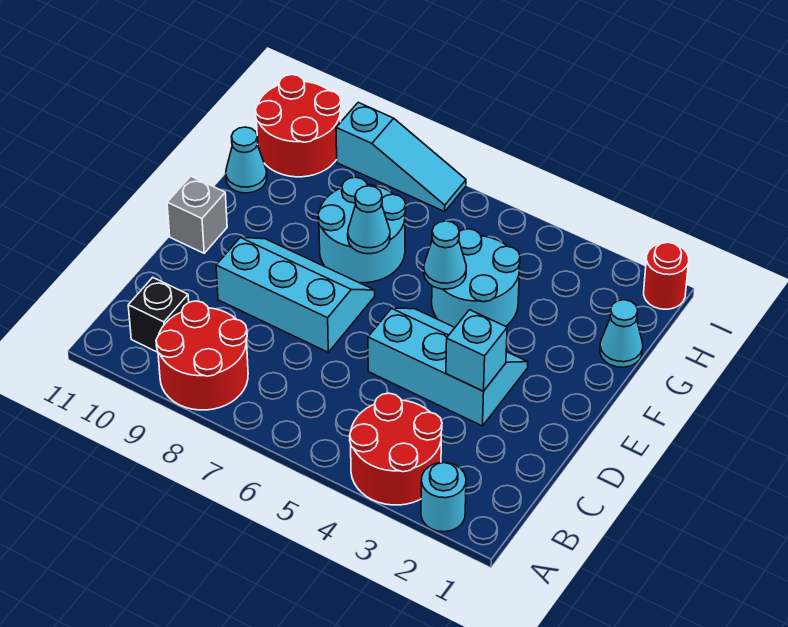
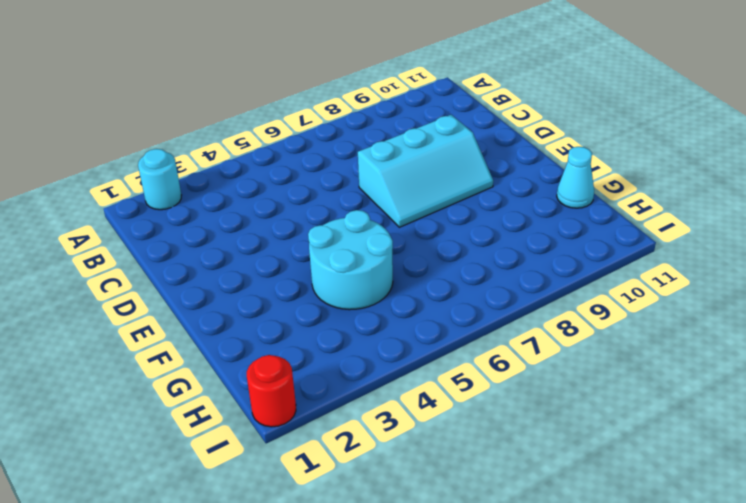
none -> red 2x2 round brick [350,393,442,505]
none -> red 2x2 round brick [156,301,248,410]
none -> black 1x1 brick [128,277,189,352]

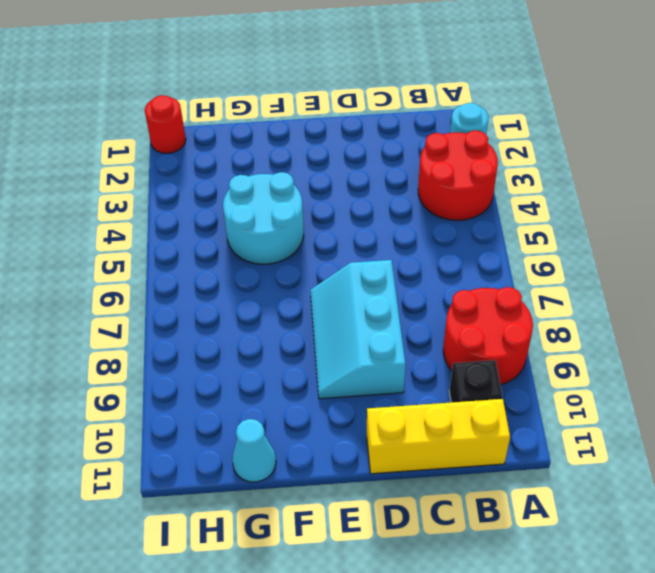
yellow 1x3 brick [367,399,510,474] -> none
none -> cyan 2x3 slope [368,308,528,426]
none -> grey 1x1 brick [167,176,227,253]
none -> cyan 2x2 round brick [318,177,406,283]

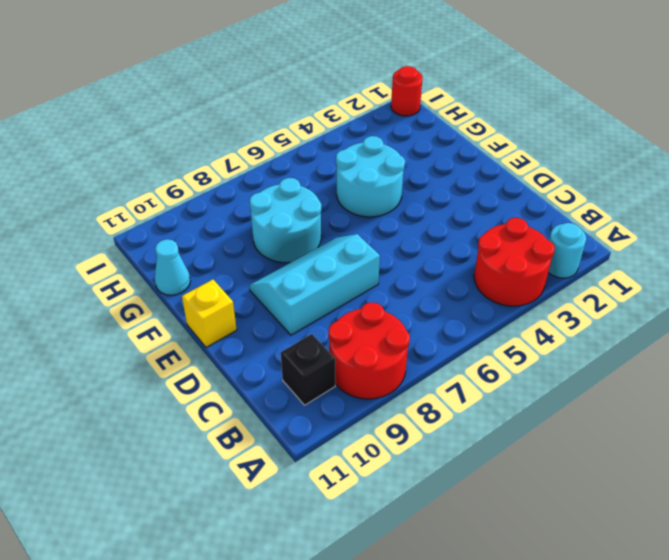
yellow 1x1 brick [182,280,237,348] -> grey 1x1 brick [167,176,227,253]
none -> cyan 2x3 slope [368,308,528,426]
none -> cyan 1x1 cone [600,300,643,367]
none -> red 2x2 round brick [255,75,341,177]

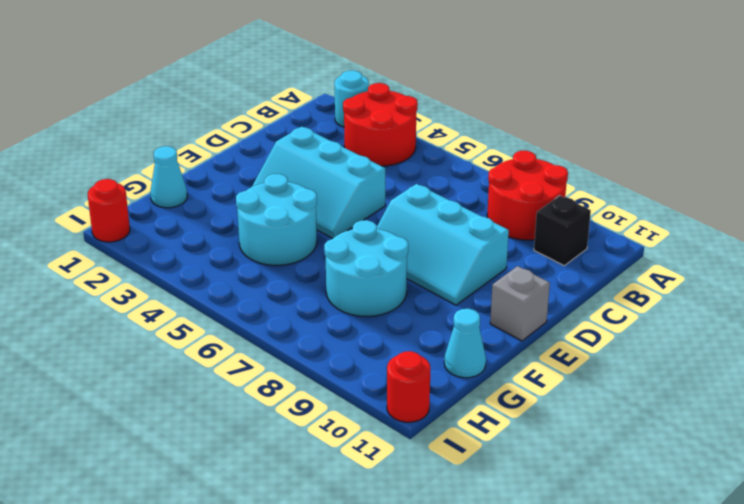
red 1x1 round brick [387,351,430,422] -> red 2x2 round brick [255,75,341,177]
none -> cyan 1x3 slope [336,102,466,212]
none -> cyan 1x1 brick [446,310,507,391]
none -> cyan 1x1 cone [424,221,466,289]

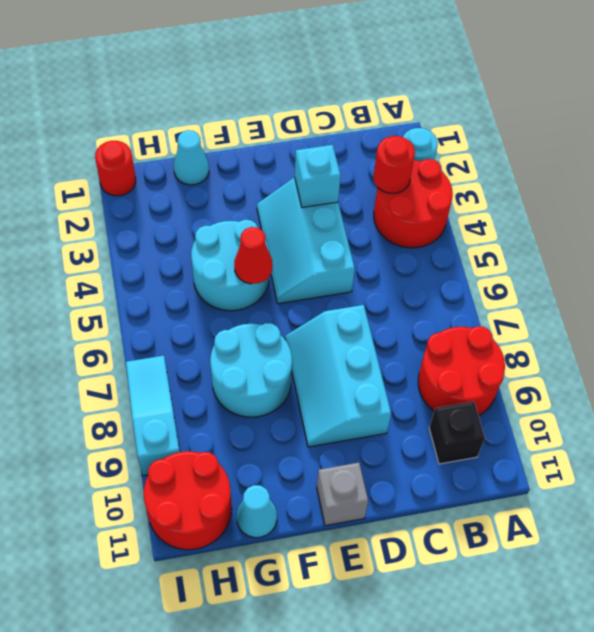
red 1x1 round brick [373,136,415,193] -> none
red 1x1 cone [234,227,273,284] -> cyan 1x1 cone [424,221,466,289]
none -> cyan 1x1 cone [348,186,390,254]

